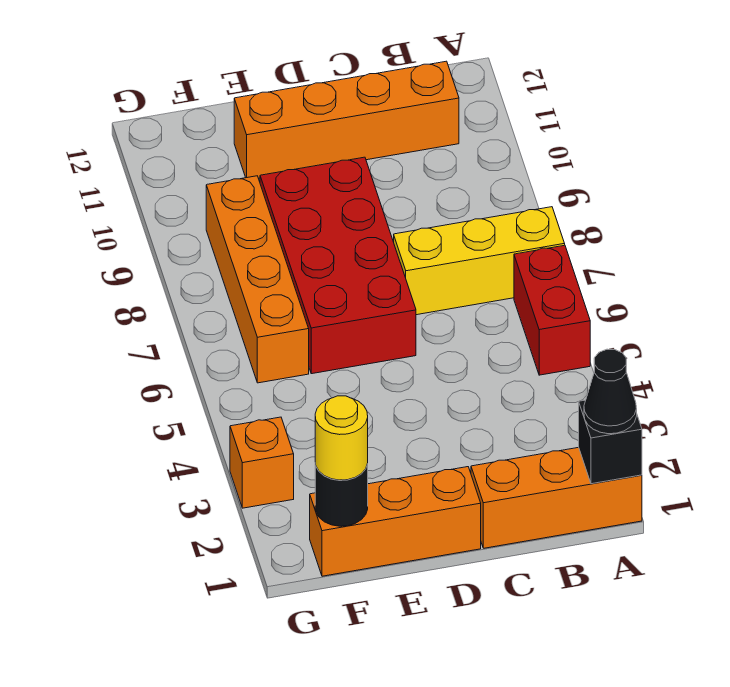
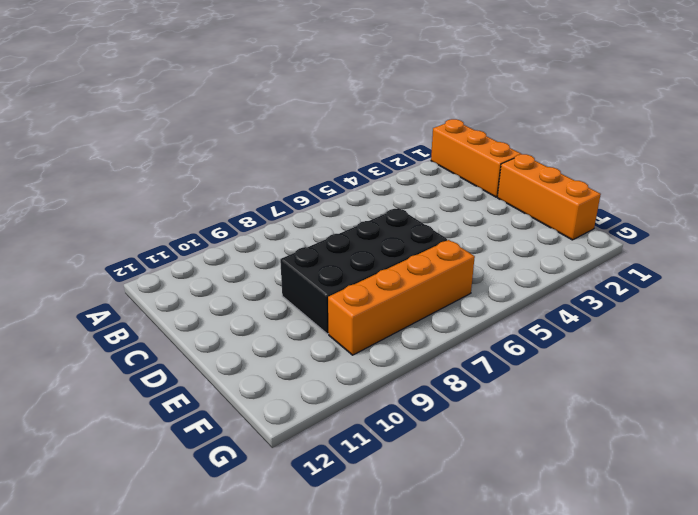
black 2x4 brick [280,208,447,334] -> red 2x4 brick [260,157,416,374]
none -> red 1x2 brick [514,245,590,375]
none -> yellow 1x3 brick [394,207,565,315]
none -> orange 1x4 brick [234,61,459,178]

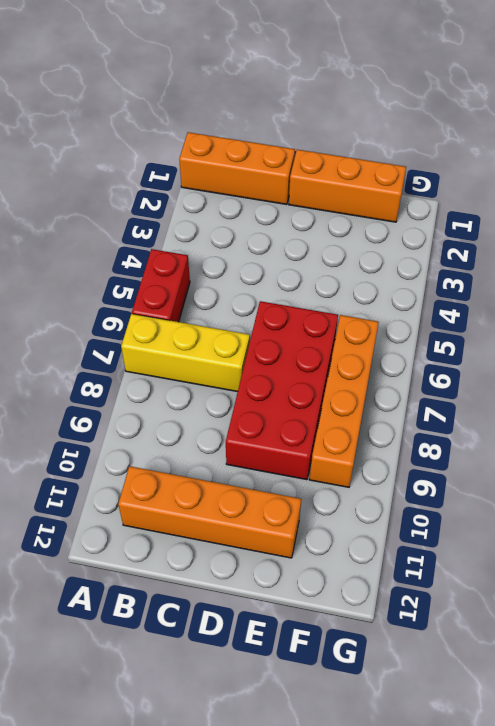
none -> orange 1x1 brick [230,417,294,508]
none -> black 1x1 brick [579,400,642,484]
none -> black 1x1 round brick [315,463,368,526]

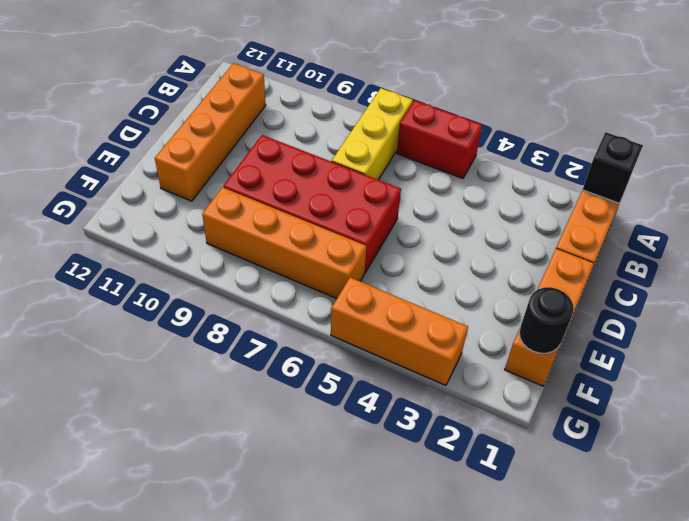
orange 1x3 brick [331,277,468,385] -> orange 1x1 brick [230,417,294,508]
none -> black 1x1 cone [584,349,637,434]
none -> yellow 1x1 round brick [315,396,368,480]

